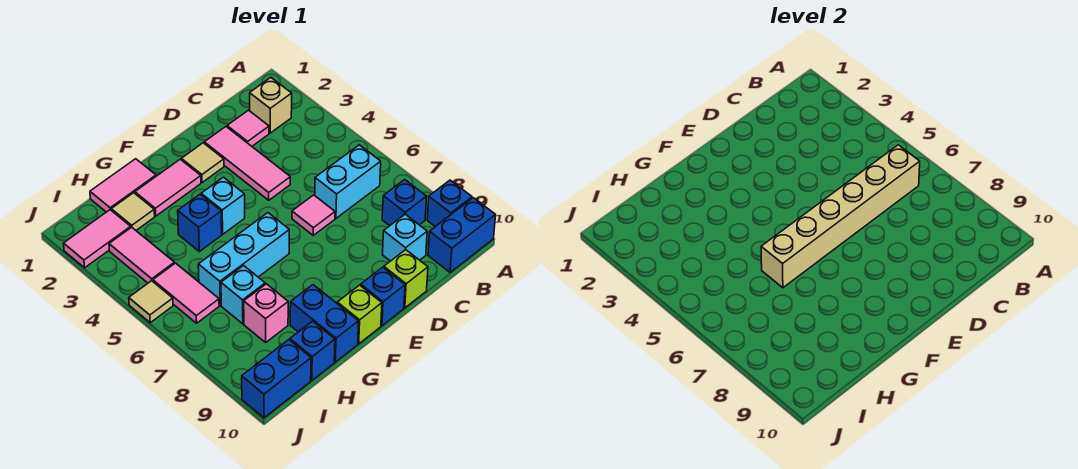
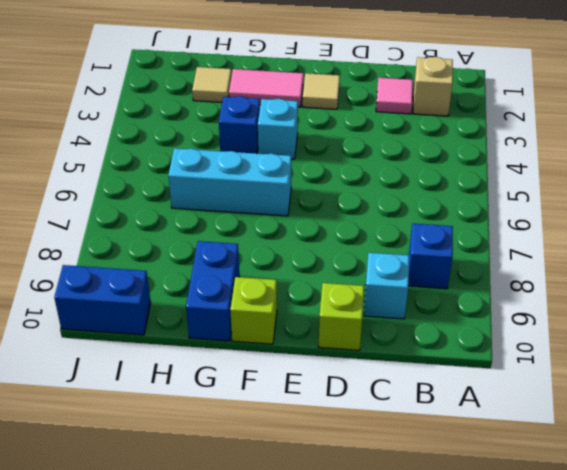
none -> blue 1x1 brick [427,180,472,227]
none -> blue 1x2 brick [428,198,496,272]
none -> cyan 1x2 brick [315,145,381,218]

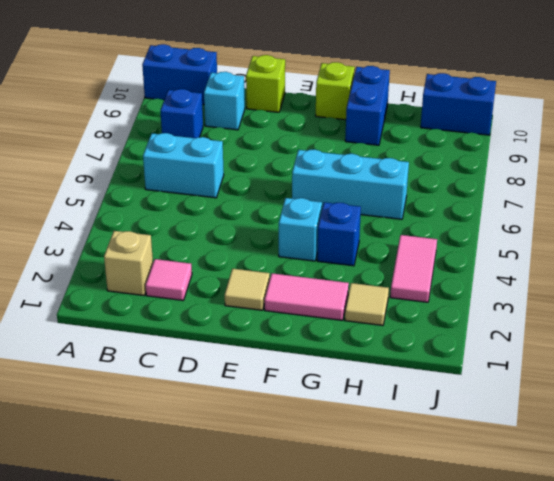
none -> blue 1x1 brick [427,180,472,227]
none -> pink 1x3 tile [204,127,290,200]
none -> pink 1x1 tile [292,195,335,235]

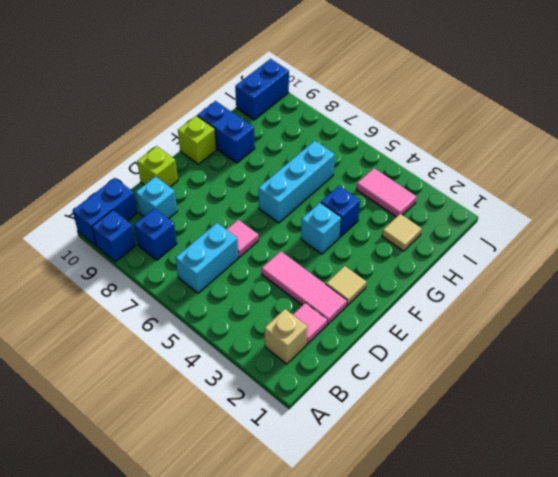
none -> blue 1x1 brick [361,267,405,326]
none -> pink 1x2 tile [135,159,201,216]
none -> pink 1x2 tile [90,159,156,212]

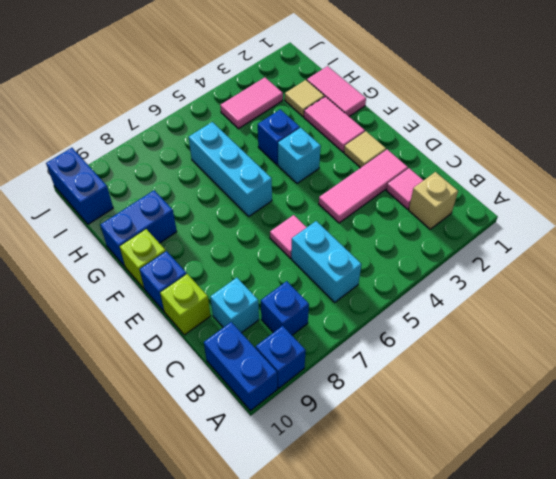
none -> cyan 1x1 brick [221,266,265,324]
none -> pink 1x1 brick [244,284,288,342]
none -> blue 1x1 brick [290,321,335,380]

